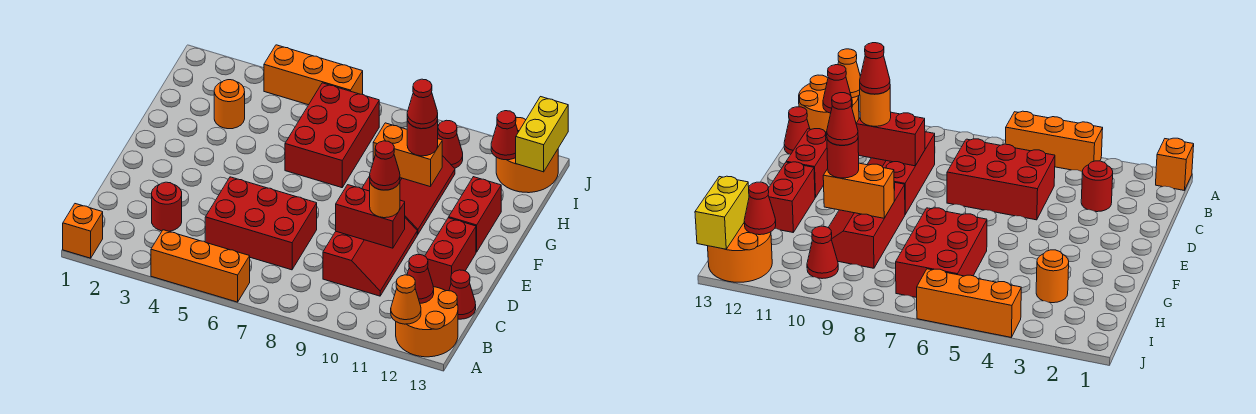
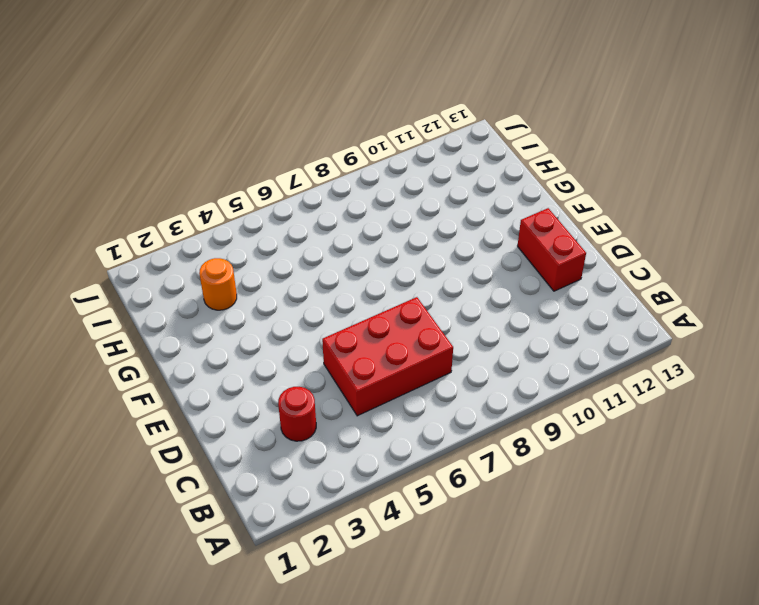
none -> orange 1x1 brick [63,204,103,258]
none -> orange 1x3 brick [151,230,250,302]
none -> orange 2x2 round brick [396,287,458,357]

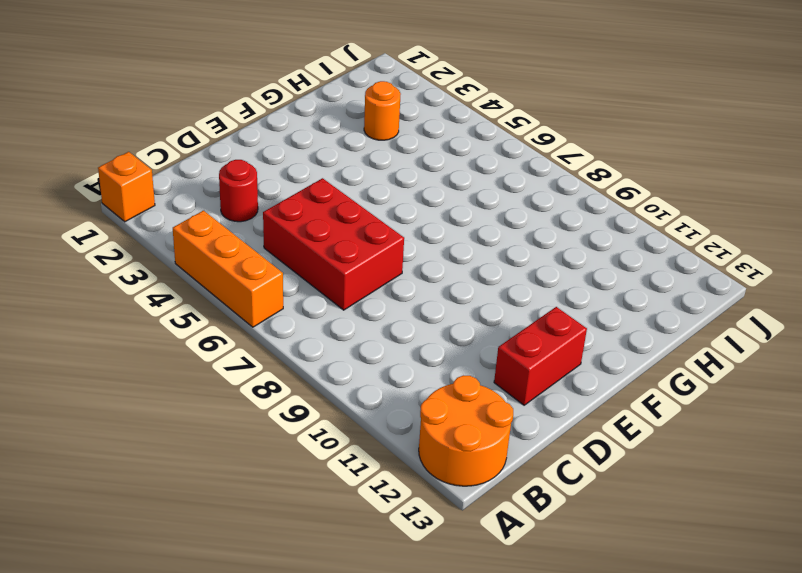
none -> red 2x3 slope [323,218,417,296]
none -> red 1x1 cone [449,270,476,319]
none -> red 2x3 slope [362,156,455,235]

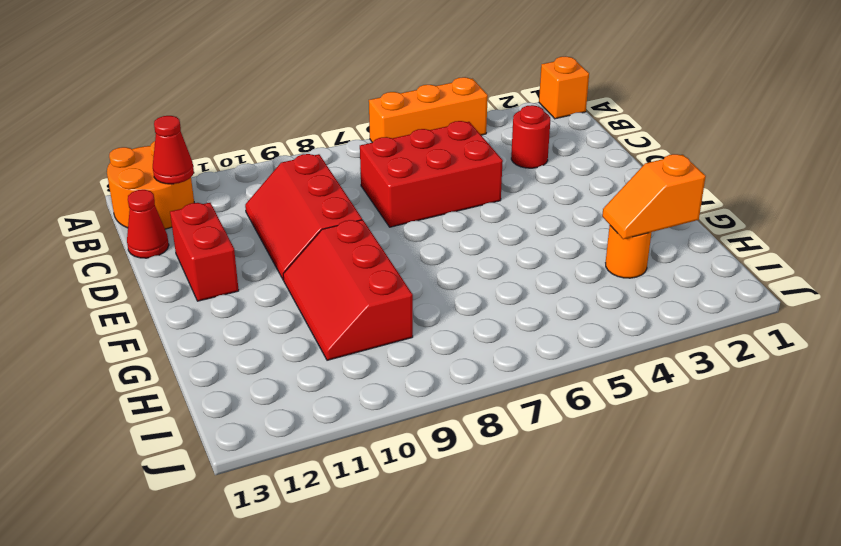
orange 1x2 slope [602,154,706,239] -> none
none -> red 1x2 brick [449,177,501,252]
none -> red 2x3 brick [285,83,379,188]
none -> red 1x1 cone [438,120,463,168]

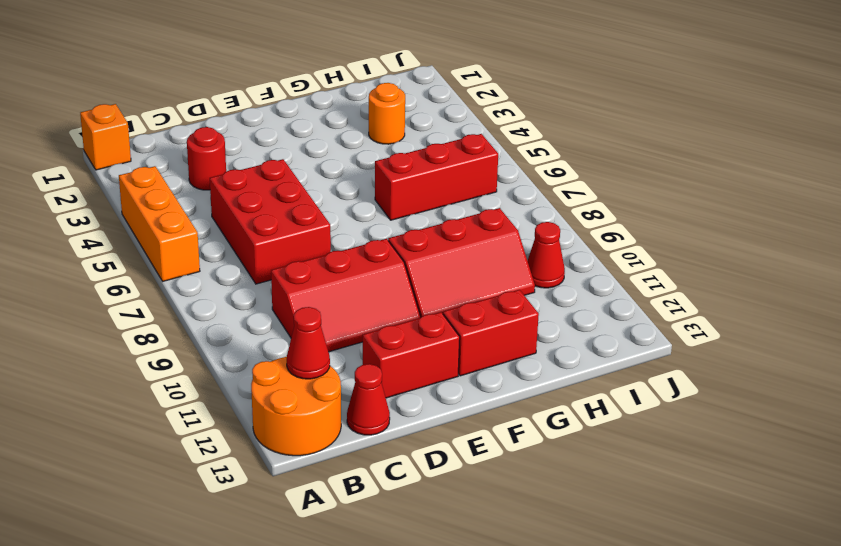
red 1x3 brick [375,134,498,220] -> red 2x3 brick [285,83,379,188]
none -> orange 2x2 round brick [496,118,558,193]
none -> orange 1x3 brick [264,45,363,105]
none -> orange 1x1 cone [391,275,421,324]

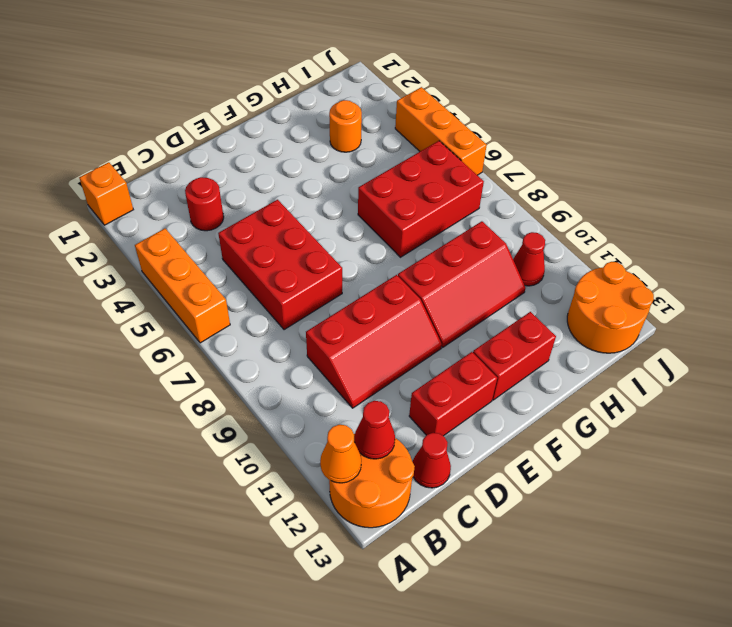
none -> red 1x2 brick [336,185,405,248]
none -> orange 1x2 brick [373,123,442,187]
none -> red 1x1 cone [491,111,518,160]

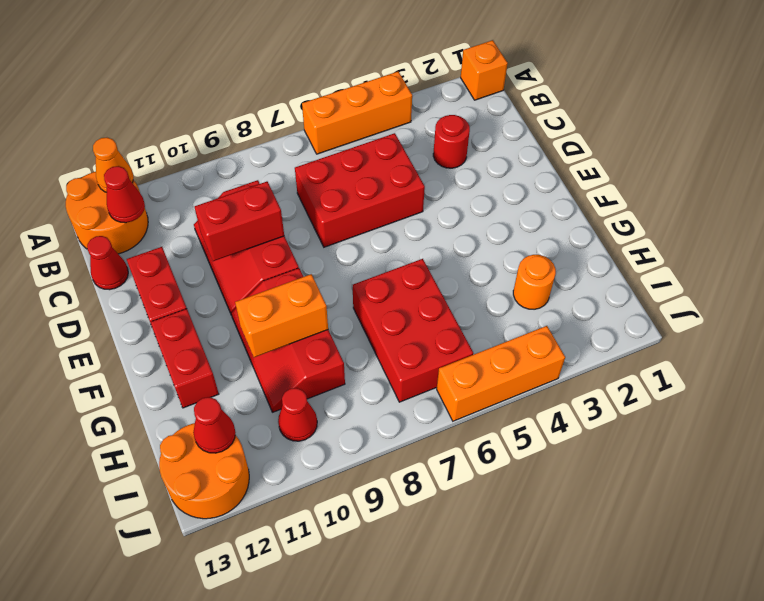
none -> yellow 1x2 brick [516,97,568,172]
none -> orange 1x1 round brick [370,182,400,218]
none -> red 1x1 round brick [407,119,438,156]

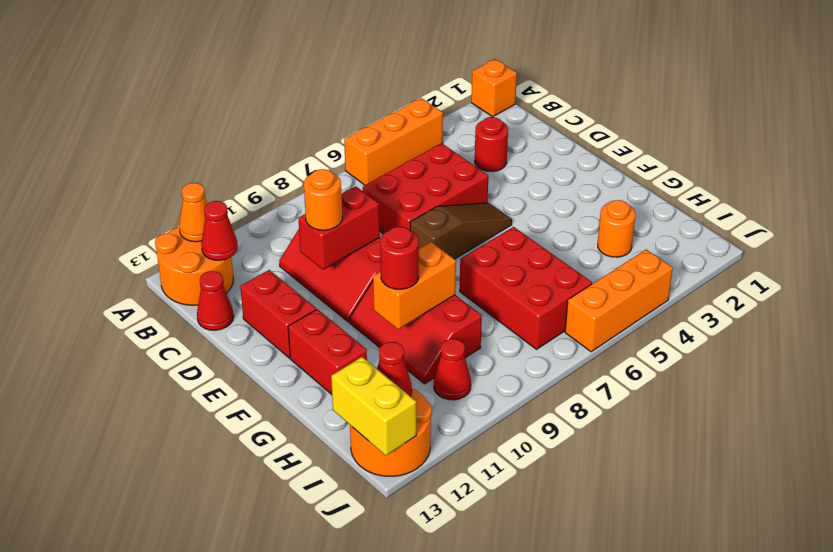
brown 1x3 slope [410,203,512,259] -> none
none -> red 1x1 cone [370,141,400,190]
none -> red 1x1 cone [407,79,438,129]

